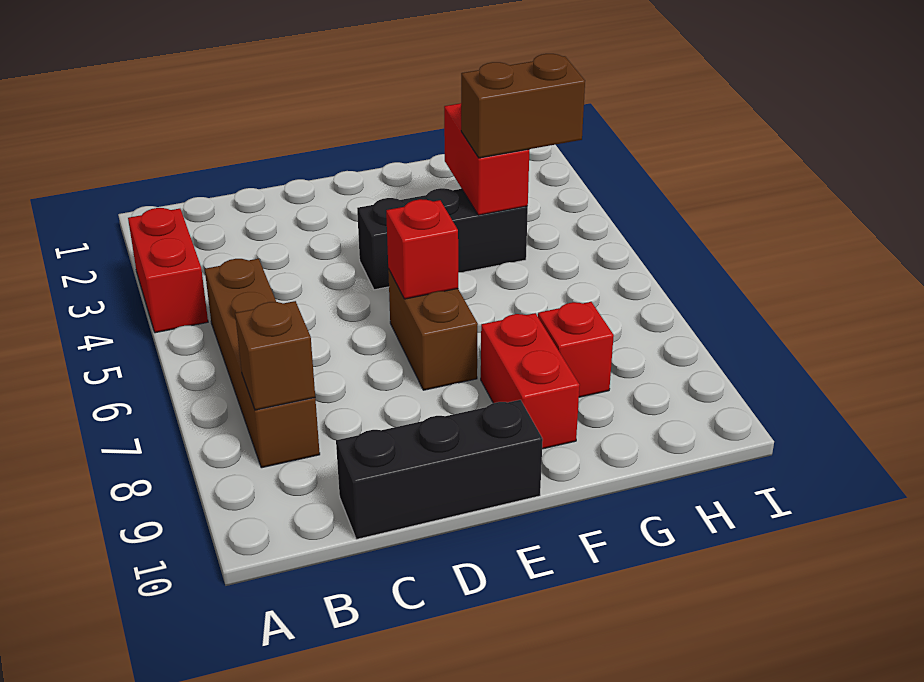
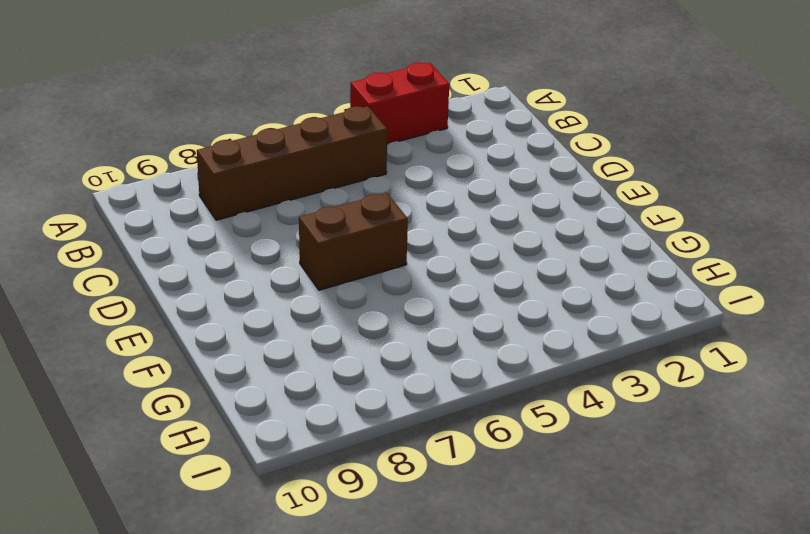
none -> black 1x3 brick [336,400,543,539]
none -> black 1x3 brick [357,188,528,290]

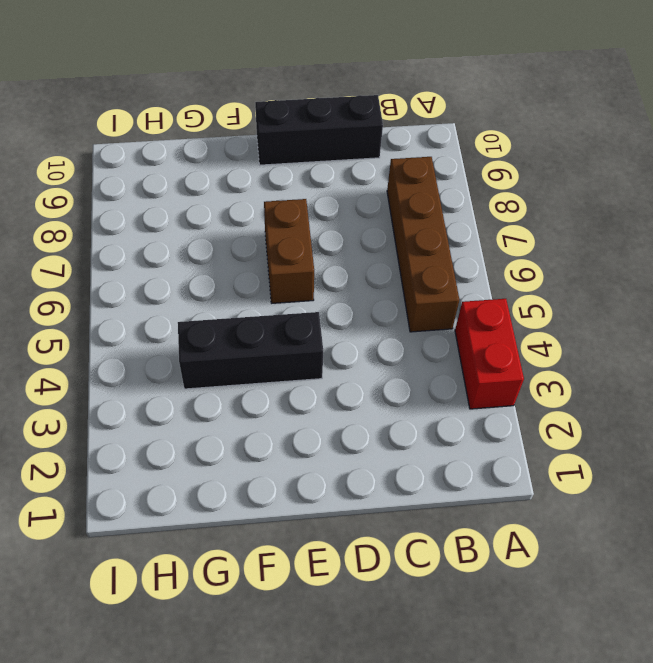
none -> red 1x2 brick [481,313,580,449]
none -> red 1x1 brick [538,302,614,397]

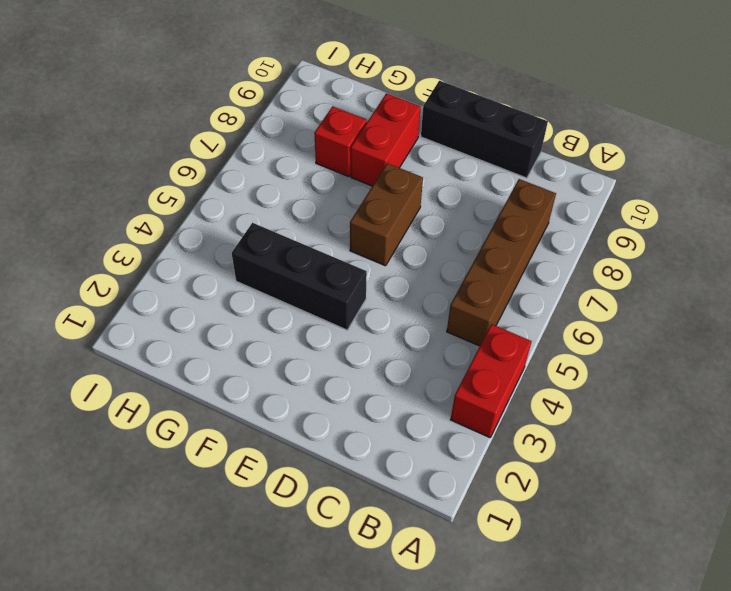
none -> brown 1x1 brick [235,301,315,410]
none -> red 1x1 brick [386,199,458,299]

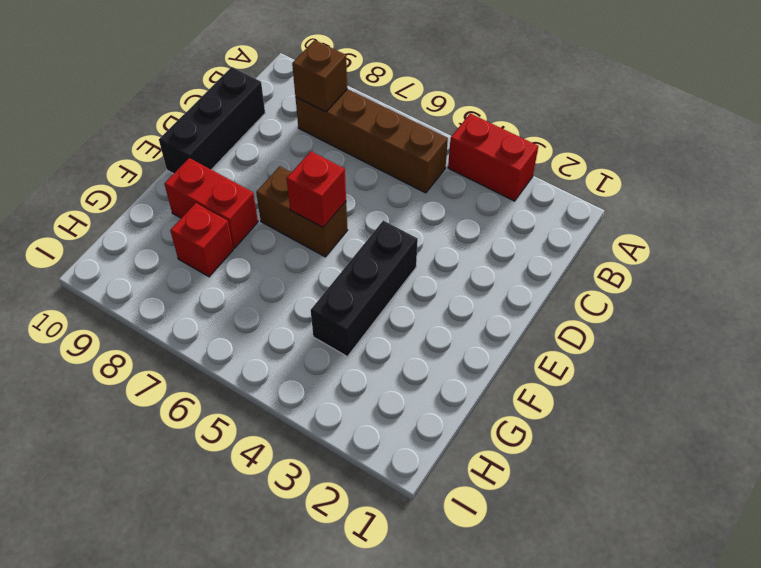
none -> red 1x2 brick [444,103,529,215]
none -> brown 1x2 brick [461,54,585,158]

